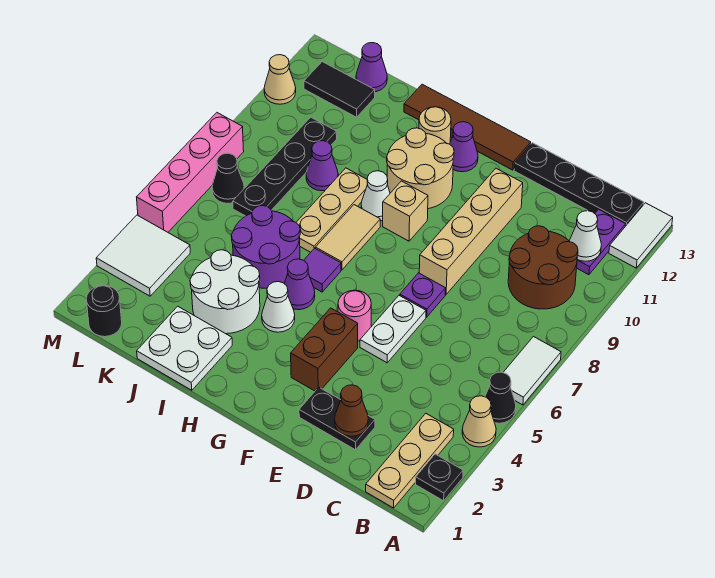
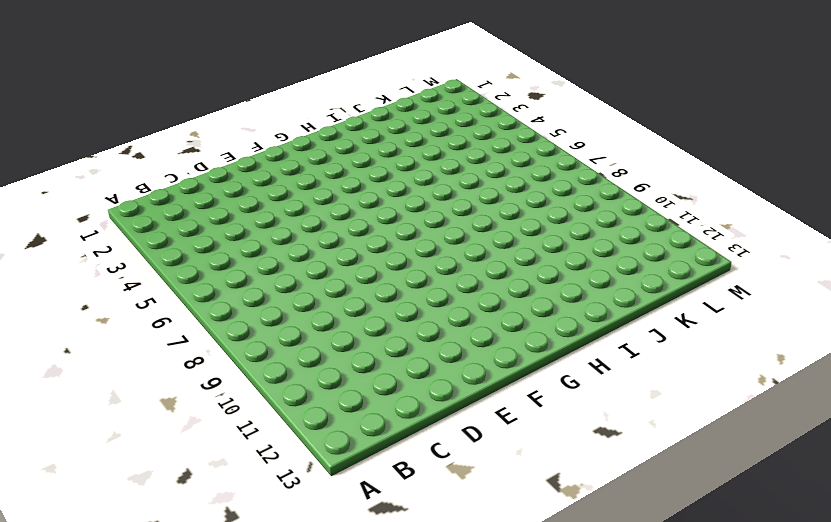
none -> black 1x1 plate [416,454,463,501]
none -> tan 1x1 cone [462,396,496,447]
none -> black 1x1 cone [485,372,516,423]
none -> white 1x2 tile [503,337,561,405]

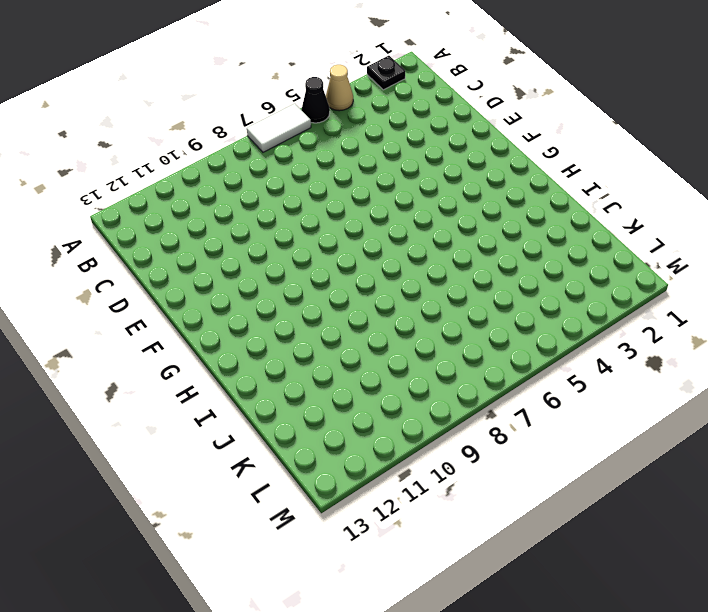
none -> white 1x2 tile [609,203,673,268]
none -> tan 1x3 plate [366,414,454,508]
none -> brown 2x2 round brick [508,226,578,309]
none -> purple 1x2 plate [577,209,626,275]

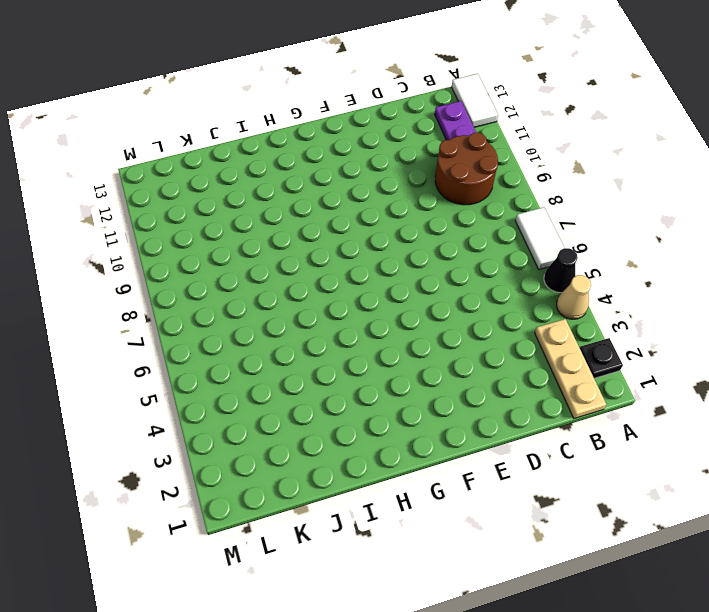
none -> black 1x4 plate [514,143,644,225]
none -> black 1x2 plate [299,387,375,450]
none -> white 1x2 plate [360,295,426,363]
none -> purple 1x1 plate [400,273,446,317]

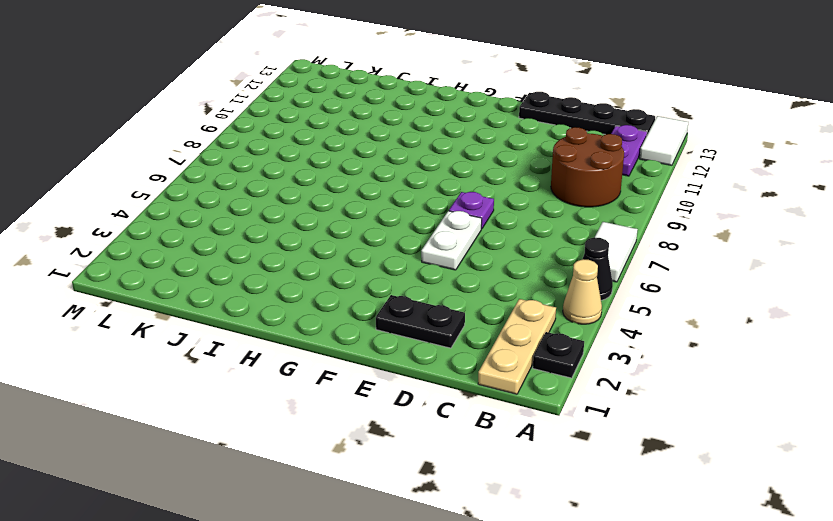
none -> tan 1x4 brick [419,168,523,294]
none -> brown 1x2 brick [291,308,358,391]
none -> pink 1x1 round brick [338,290,371,341]
none -> brown 1x4 tile [404,84,531,170]

